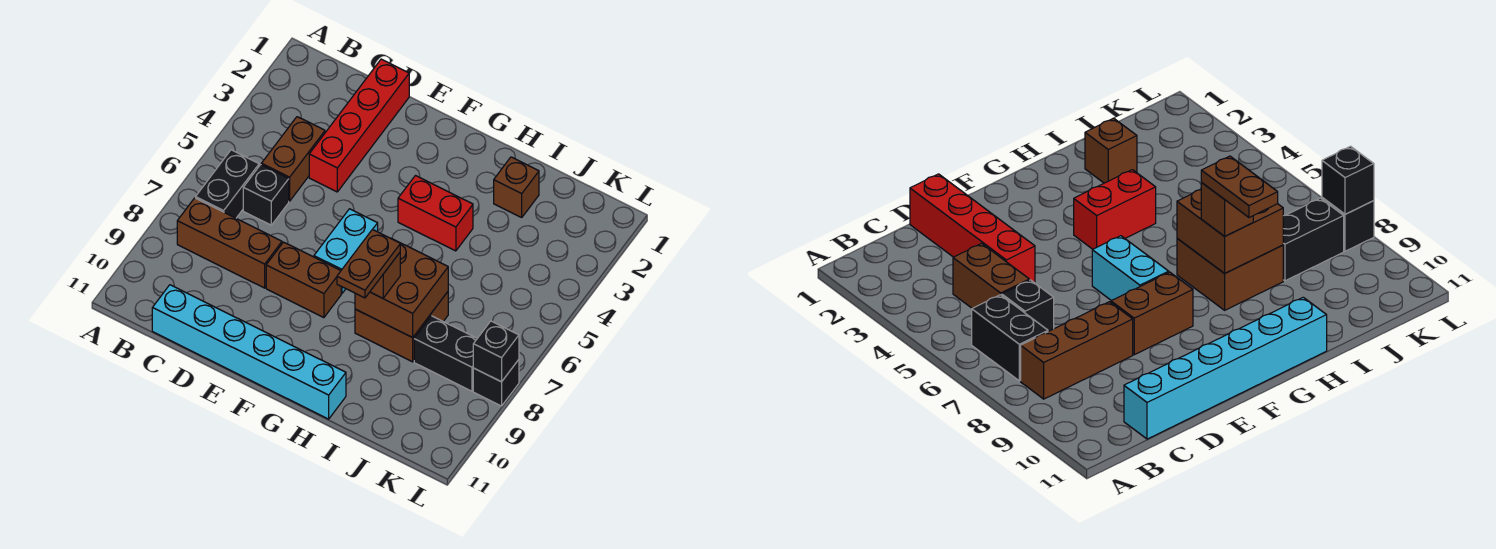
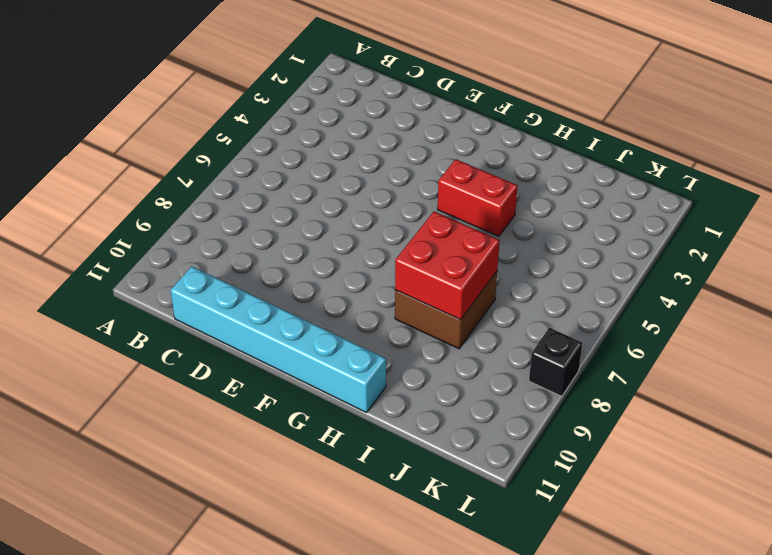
red 2x2 brick [395,212,500,320] -> brown 2x2 brick [355,238,448,337]
none -> black 1x2 brick [196,150,259,218]
none -> brown 1x3 brick [177,198,282,288]
none -> brown 1x2 brick [261,117,325,201]

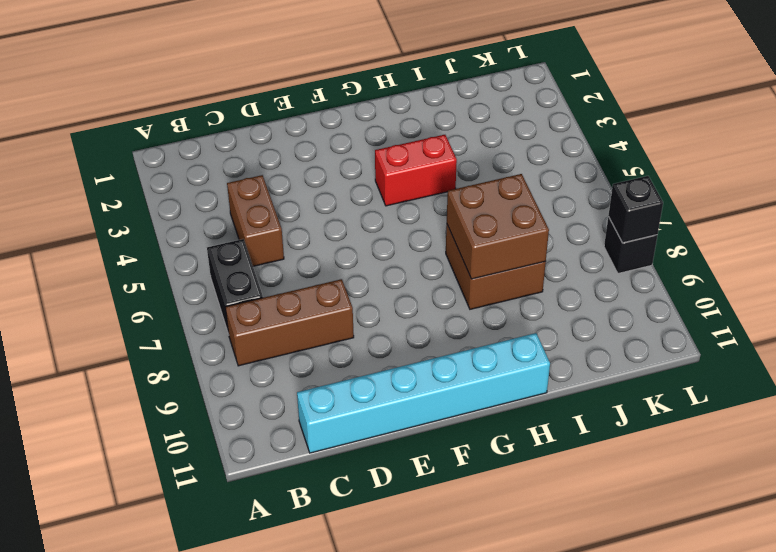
none -> black 1x1 brick [243,165,289,225]
none -> red 1x4 brick [309,59,409,192]
none -> brown 1x2 brick [266,242,341,318]

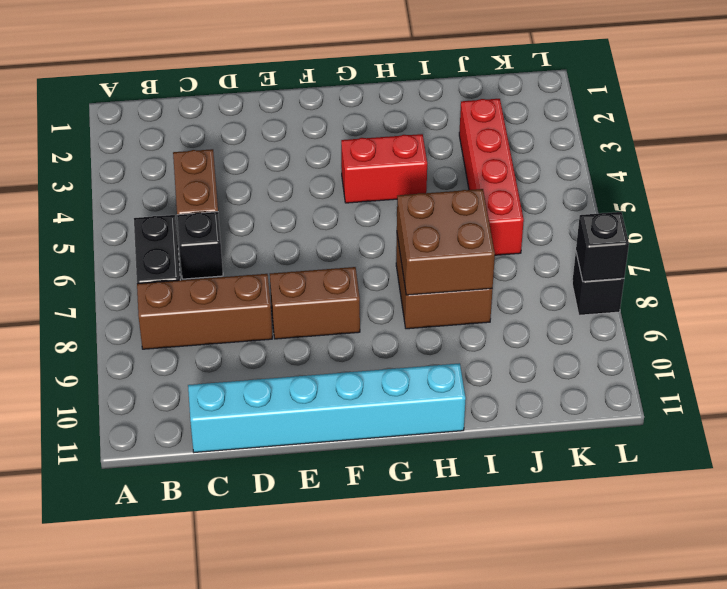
red 1x4 brick [459,99,524,255] -> red 1x4 brick moved to [309,59,409,192]
none -> cyan 1x2 brick [314,209,378,293]
none -> brown 1x1 brick [494,157,539,217]
none -> black 1x2 brick [414,316,477,391]

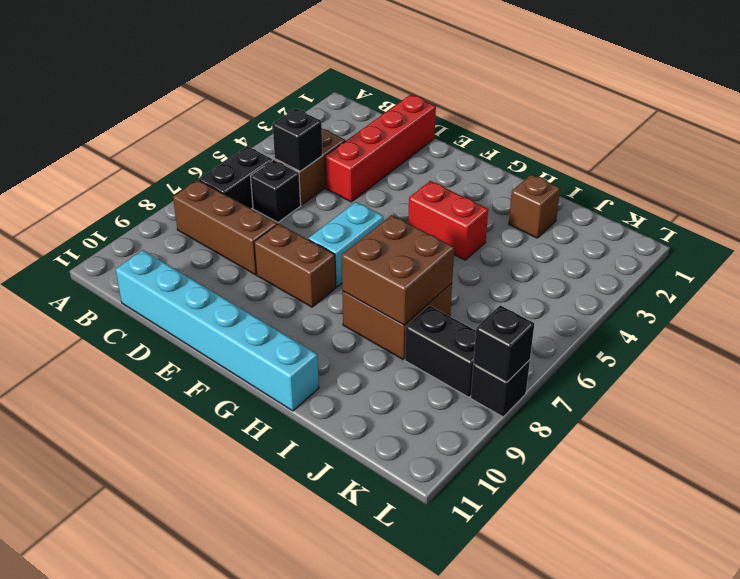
black 1x1 brick [273,108,323,171] -> none
none -> brown 1x1 brick [370,253,400,298]
none -> brown 1x2 plate [337,230,400,298]

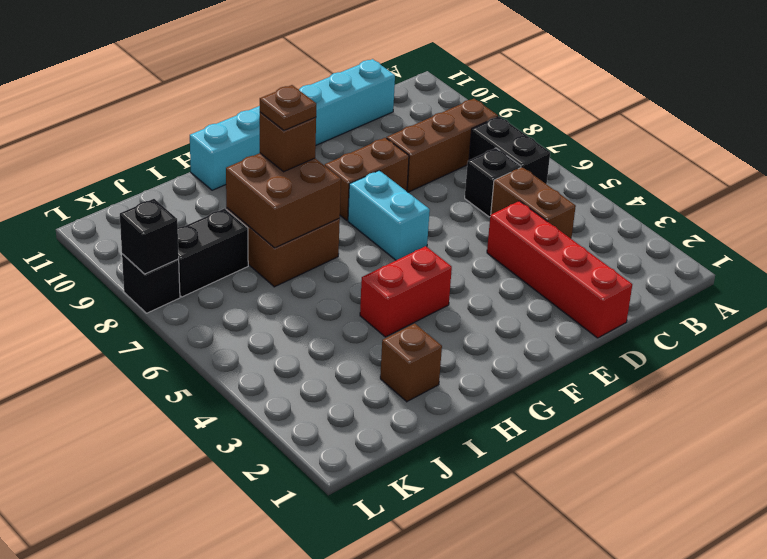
brown 1x1 plate [260,85,316,130] -> brown 1x2 plate [337,230,400,298]

